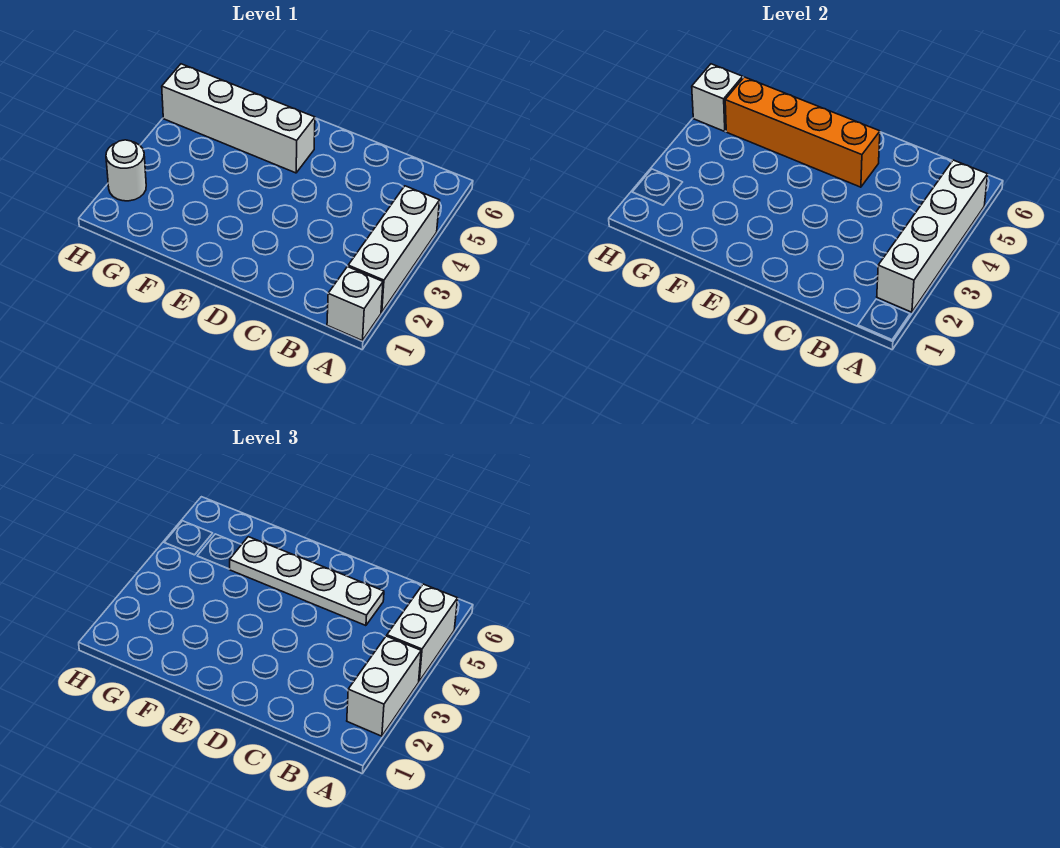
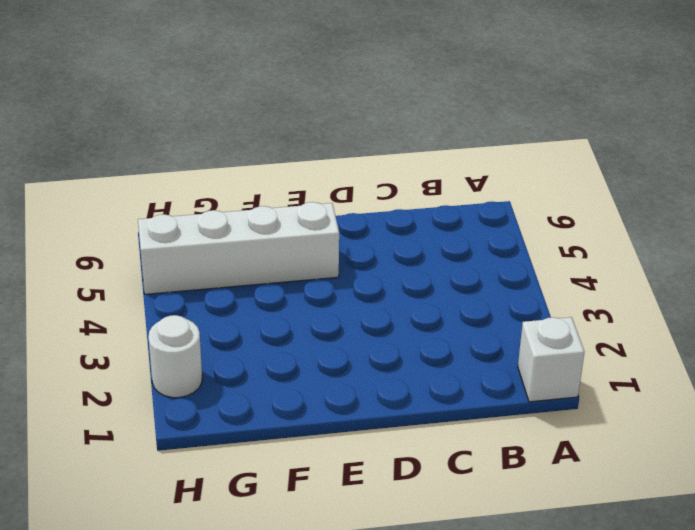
none -> white 1x3 brick [348,186,440,312]
none -> white 1x4 brick [877,160,988,312]

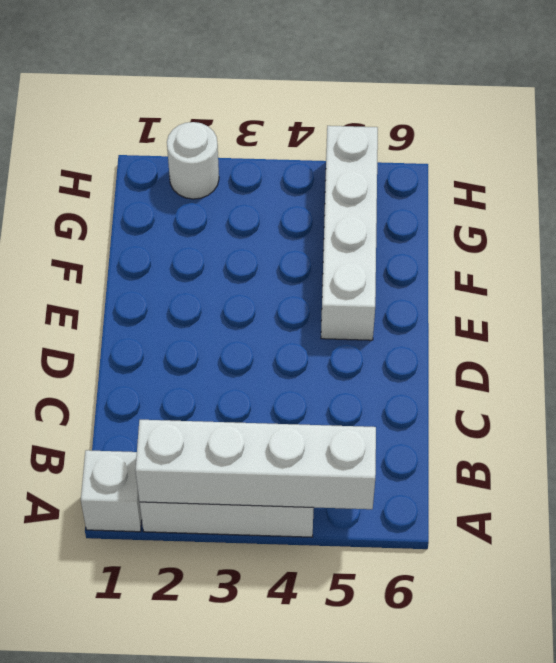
none -> orange 1x4 brick [725,77,880,187]
none -> white 1x1 brick [692,64,743,131]

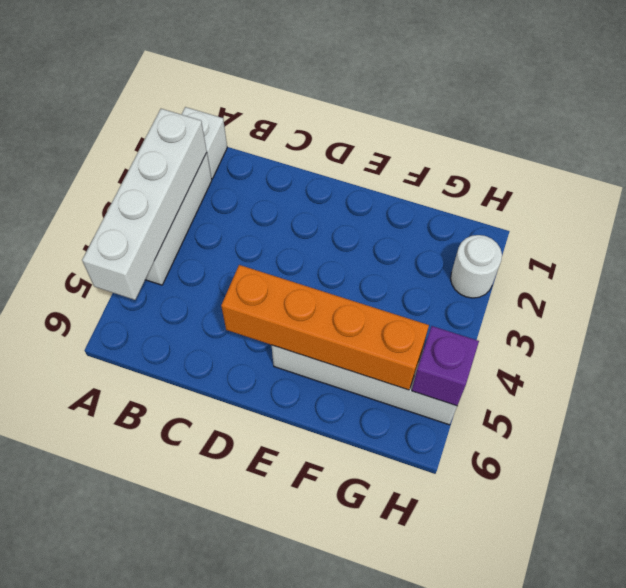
purple 1x1 brick [412,326,479,406] -> white 1x1 brick [692,64,743,131]
none -> white 1x2 brick [347,636,421,736]
none -> white 1x2 brick [387,584,458,681]

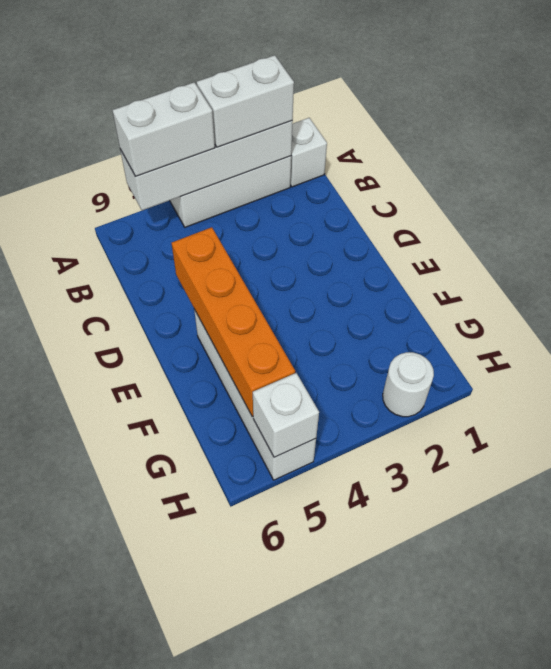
none -> white 1x4 plate [230,537,384,626]

